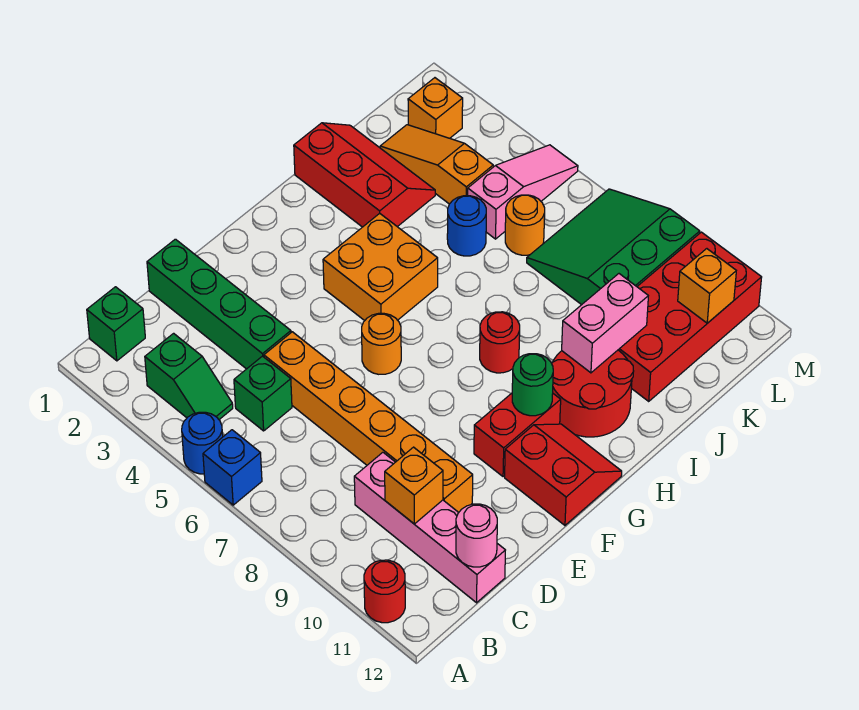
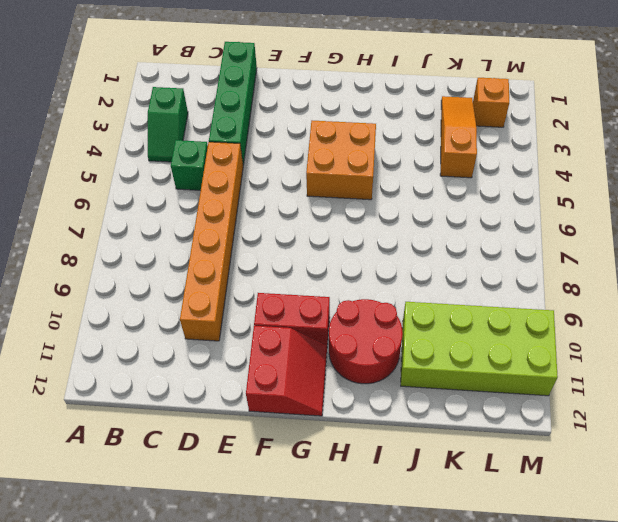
lime 2x4 brick [401,302,558,396] -> red 2x4 brick [619,232,762,401]
none -> blue 1x1 round brick [182,412,223,474]
none -> blue 1x1 brick [203,430,262,505]
none -> red 1x1 round brick [364,560,405,623]

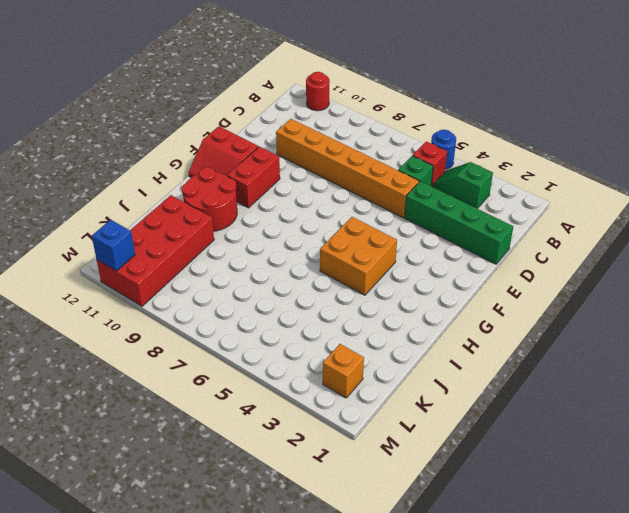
red 1x1 brick [413,141,447,187] -> none
blue 1x1 brick [92,220,135,271] -> blue 1x1 brick moved to [203,430,262,505]
none -> green 1x1 brick [87,287,145,361]
none -> pink 1x4 brick [354,452,505,603]
none -> orange 1x1 round brick [362,313,401,374]

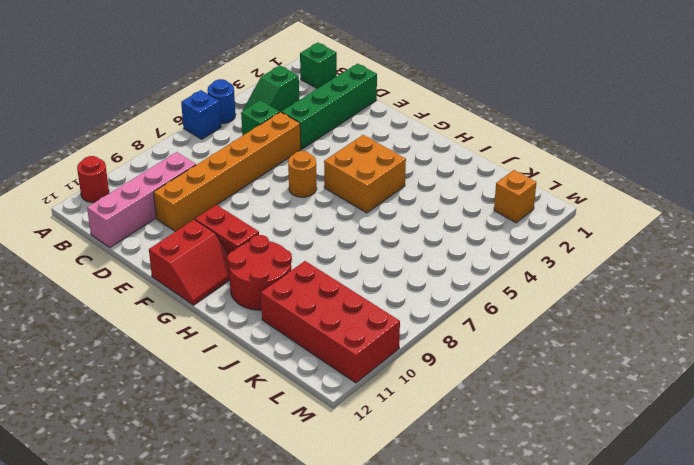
none -> red 1x1 round brick [480,312,520,373]
none -> red 2x3 slope [294,123,435,227]
none -> blue 1x1 round brick [447,196,486,256]

